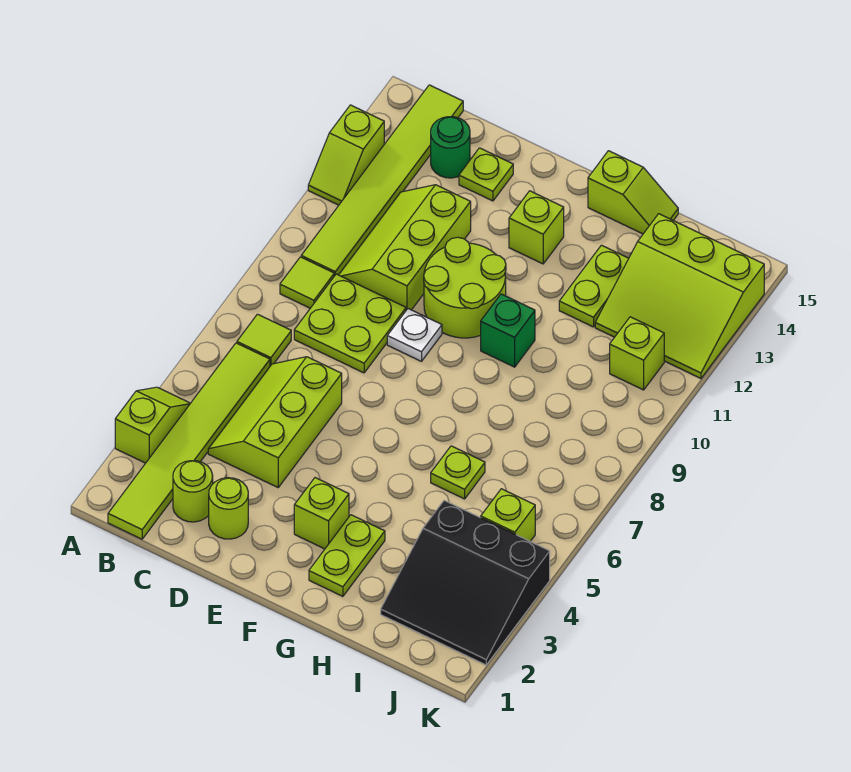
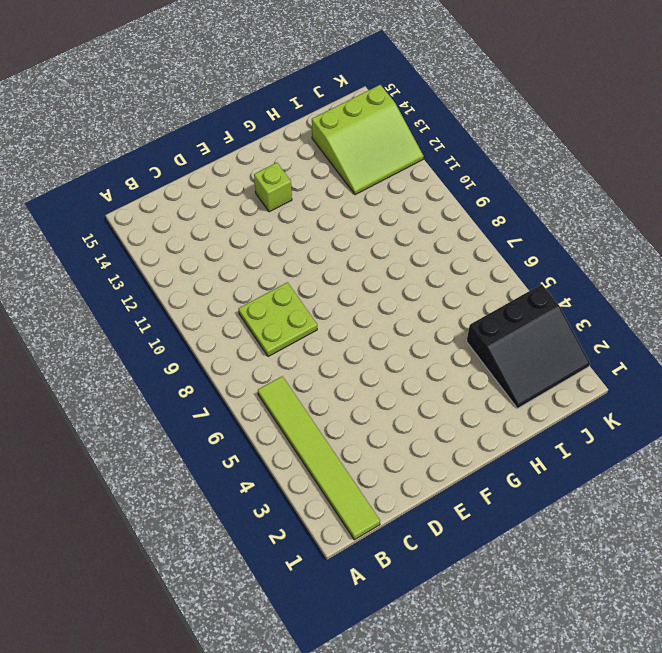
none -> lime 1x2 slope [115,387,190,463]
none -> lime 1x2 slope [308,105,384,205]
none -> lime 1x1 tile [237,314,291,366]

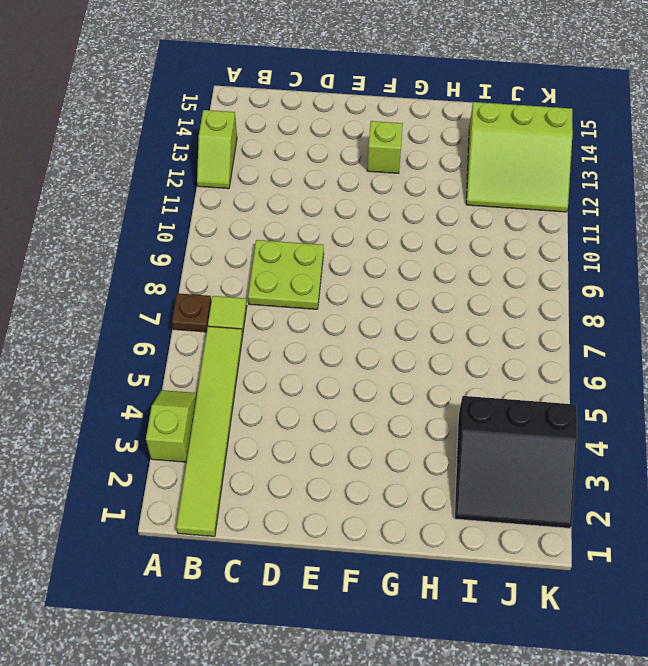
brown 1x1 plate [172,293,211,332] -> none
none -> lime 1x1 tile [280,257,334,308]
none -> lime 1x6 tile [301,85,463,276]
none -> lime 1x1 round brick [173,461,213,522]

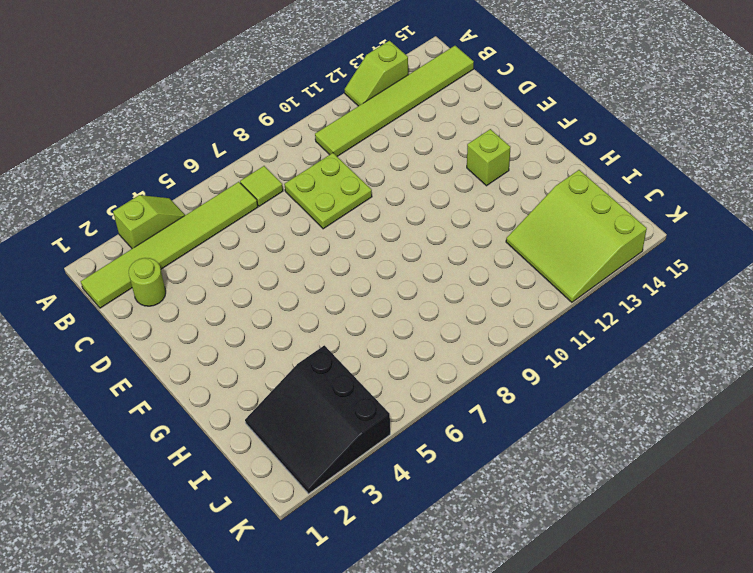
none -> lime 1x1 tile [280,257,334,308]
none -> lime 2x3 slope [208,357,342,487]
none -> lime 2x3 slope [339,185,471,310]

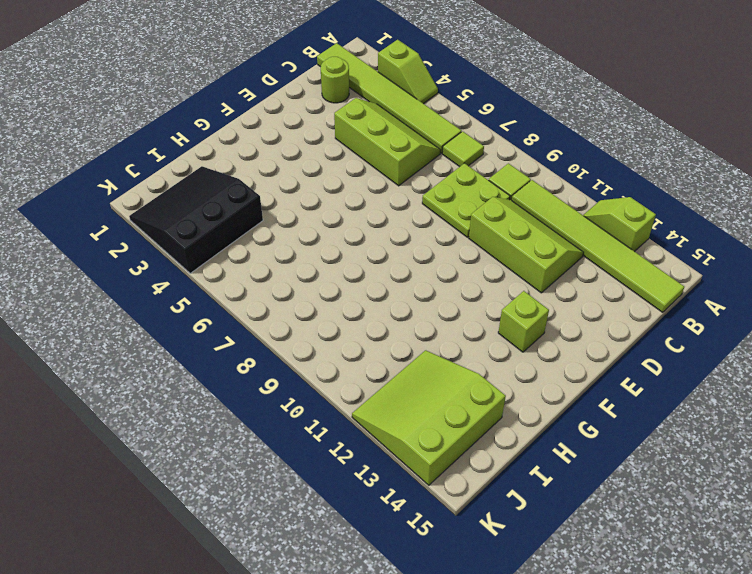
none -> green 1x1 round brick [431,117,470,178]
none -> lime 1x1 round brick [209,478,248,539]
none -> lime 1x1 plate [459,148,513,201]

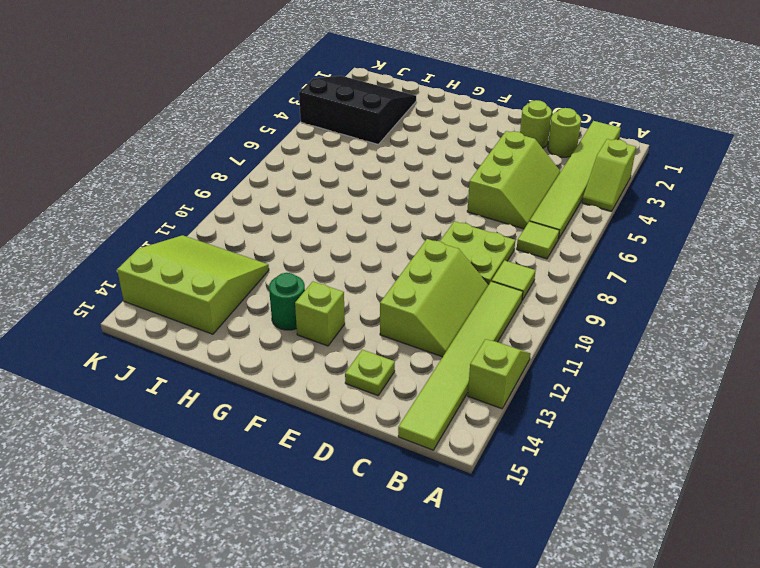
green 1x1 round brick [269,273,305,330] -> green 1x1 round brick moved to [431,117,470,178]
none -> white 1x1 plate [387,309,442,361]
none -> lime 2x2 round brick [424,237,506,338]
none -> lime 1x1 brick [294,478,349,549]

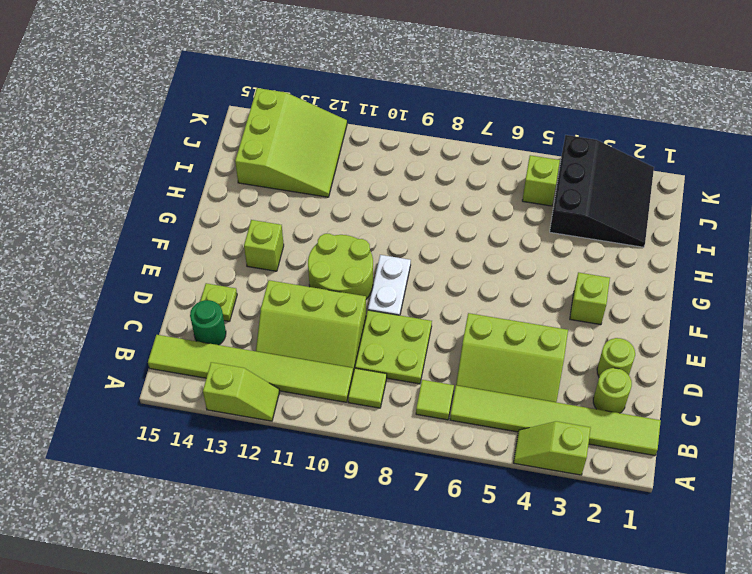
white 1x2 plate [368,255,411,315] -> white 1x1 plate [387,309,442,361]
none -> lime 1x2 plate [309,515,385,596]
none -> green 1x1 brick [481,294,535,367]
none -> lime 1x2 slope [588,151,678,234]

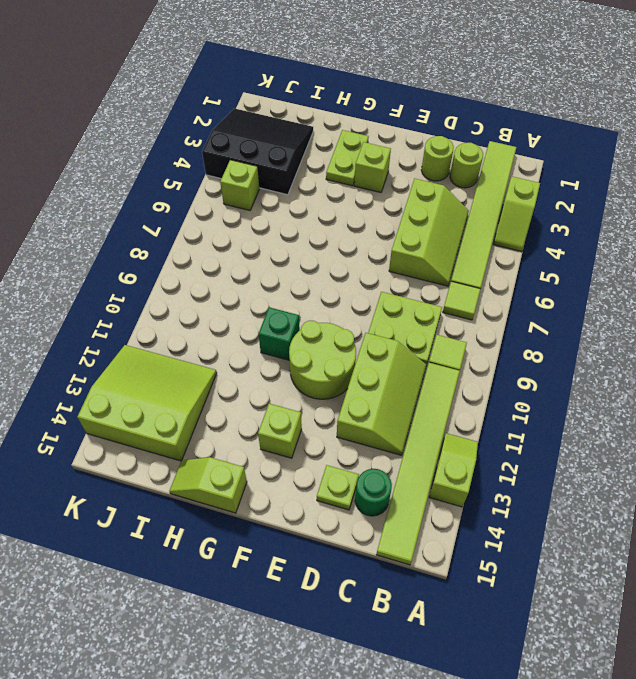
none -> white 1x1 plate [387,309,442,361]
none -> lime 1x1 plate [431,446,485,499]
none -> lime 1x2 plate [559,245,629,327]

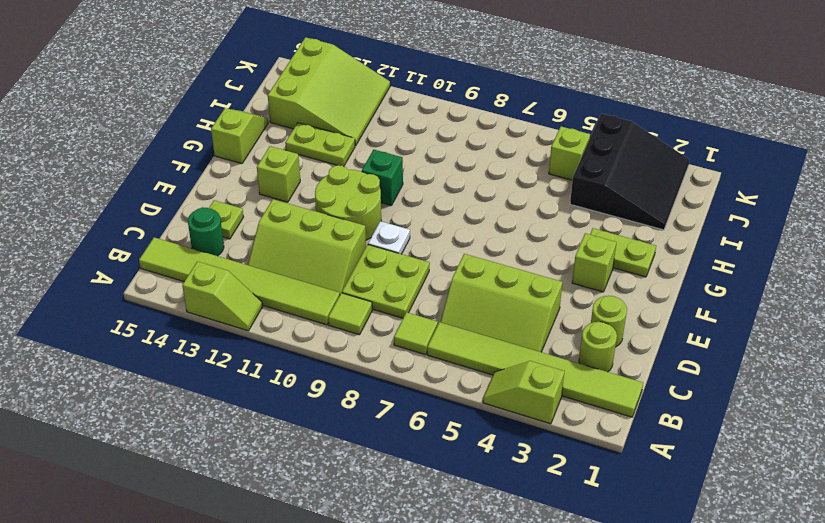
none -> lime 1x1 plate [431,446,485,499]
none -> lime 1x1 brick [610,317,664,390]

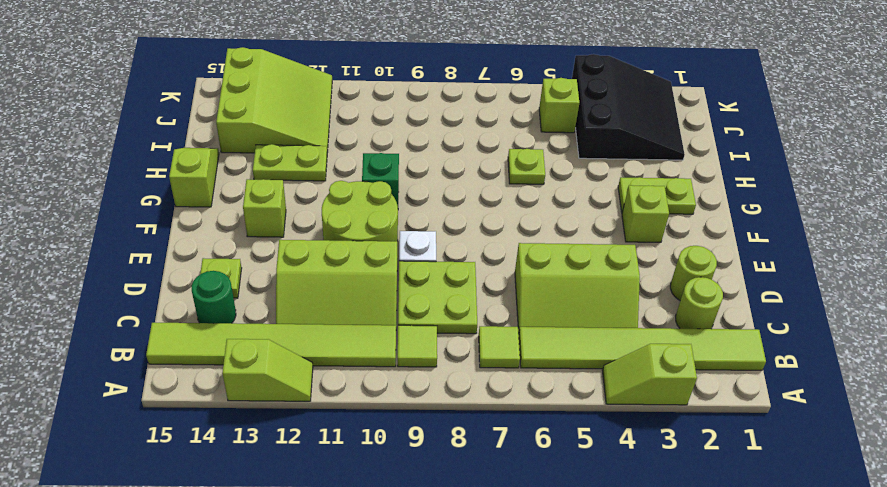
none -> lime 1x1 brick [610,317,664,390]

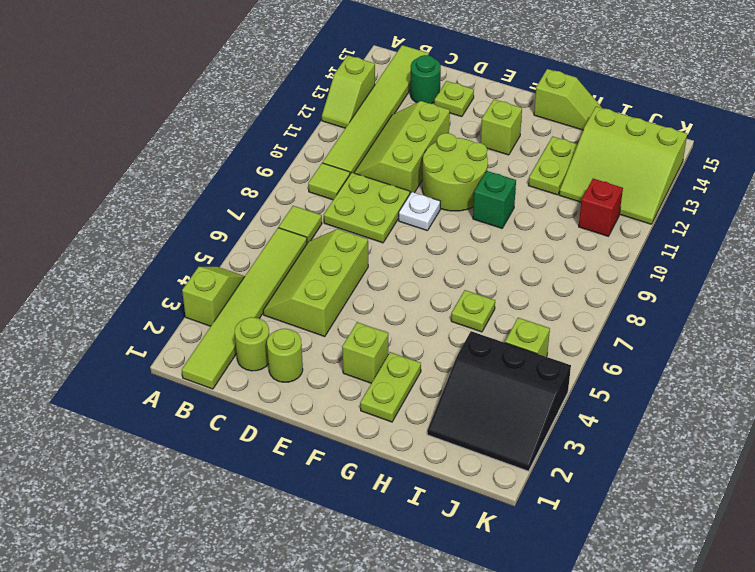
red 1x1 brick [579,179,623,236] -> lime 1x1 brick [610,317,664,390]

